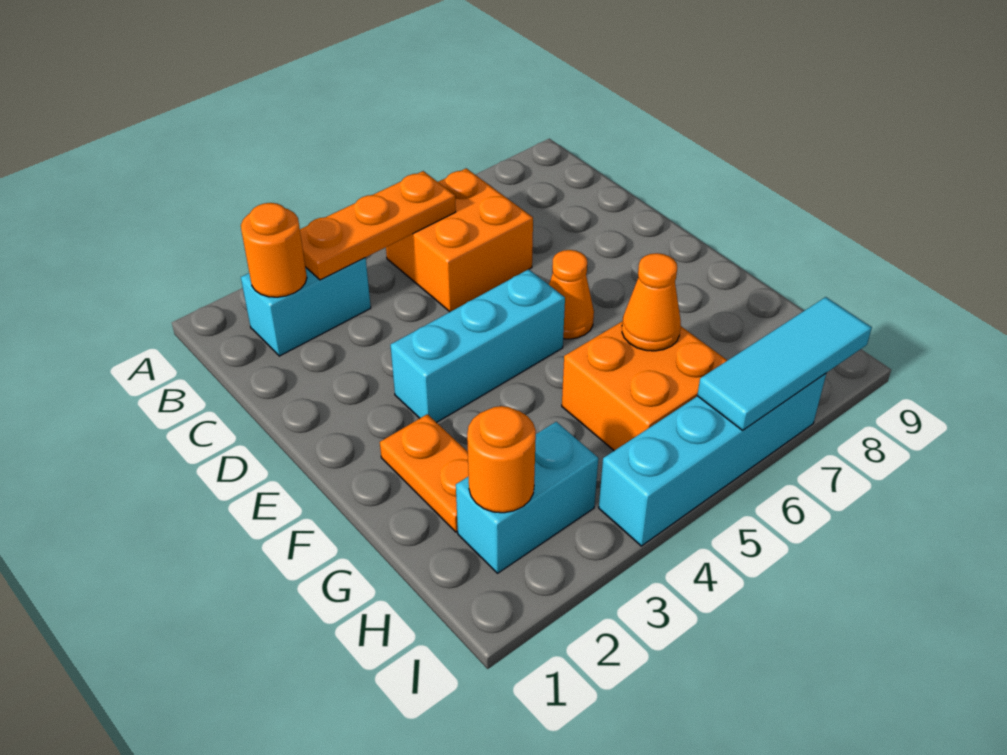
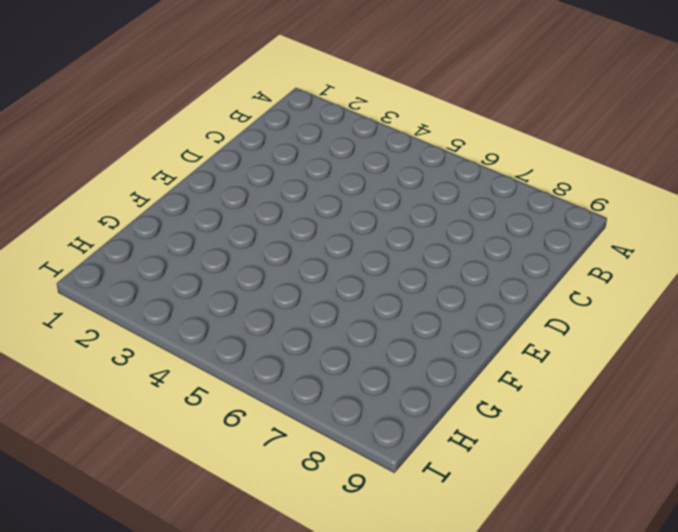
none -> cyan 1x2 brick [241,258,371,356]
none -> orange 2x2 brick [386,168,533,312]
none -> cyan 1x3 brick [390,269,565,423]

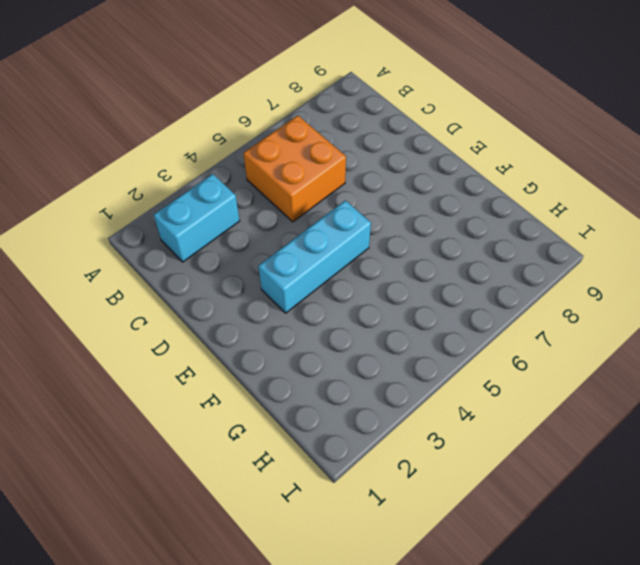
none -> orange 1x1 cone [549,250,594,339]
none -> orange 1x2 plate [380,414,469,532]
none -> orange 2x2 brick [562,321,727,451]

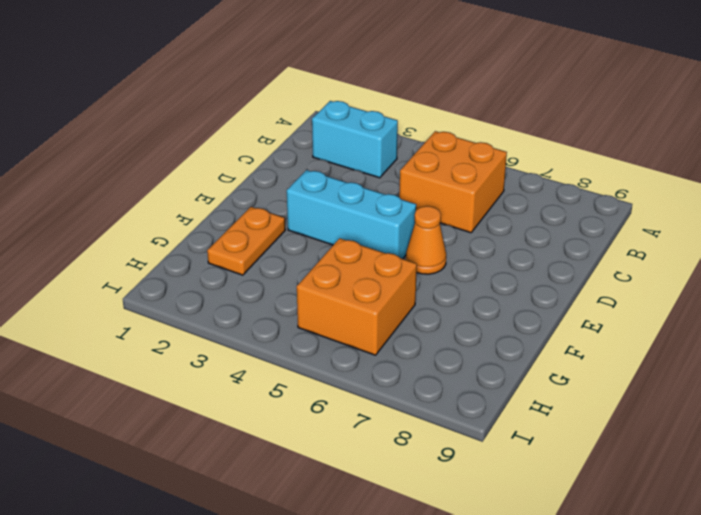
none -> cyan 1x2 brick [456,422,598,573]
none -> cyan 1x4 brick [599,373,826,546]
none -> orange 1x1 round brick [241,203,307,297]

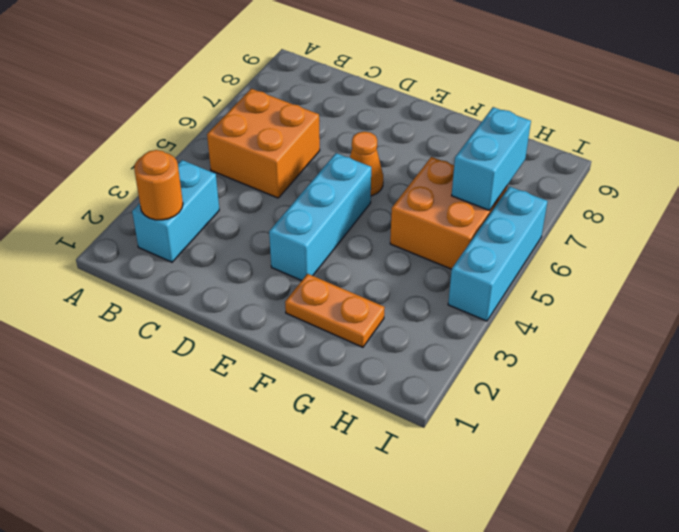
cyan 1x2 brick [452,107,531,210] -> cyan 1x2 brick moved to [456,422,598,573]
cyan 1x3 brick [448,186,547,321] -> cyan 1x4 brick [599,373,826,546]
none -> orange 1x3 plate [300,171,456,280]
none -> orange 1x1 cone [622,253,681,351]
none -> orange 1x1 round brick [467,406,536,513]

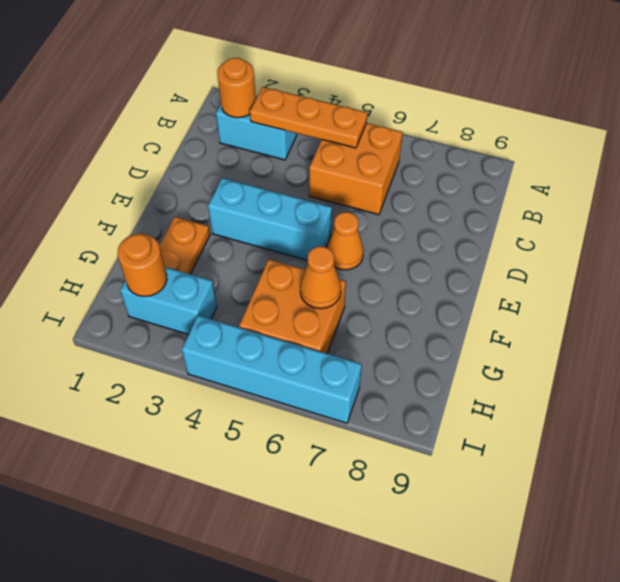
none -> cyan 1x3 tile [697,297,872,430]

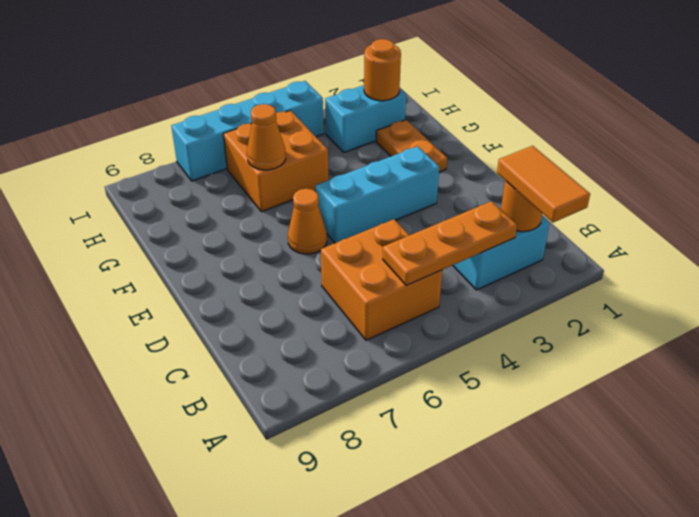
orange 1x2 tile [497,146,590,223] -> none
none -> cyan 1x3 tile [697,297,872,430]

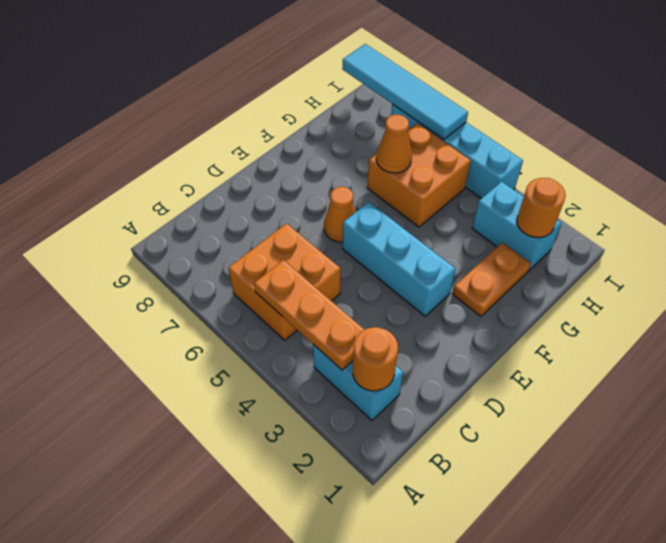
cyan 1x4 tile [342,44,468,139] -> cyan 1x3 tile [697,297,872,430]

